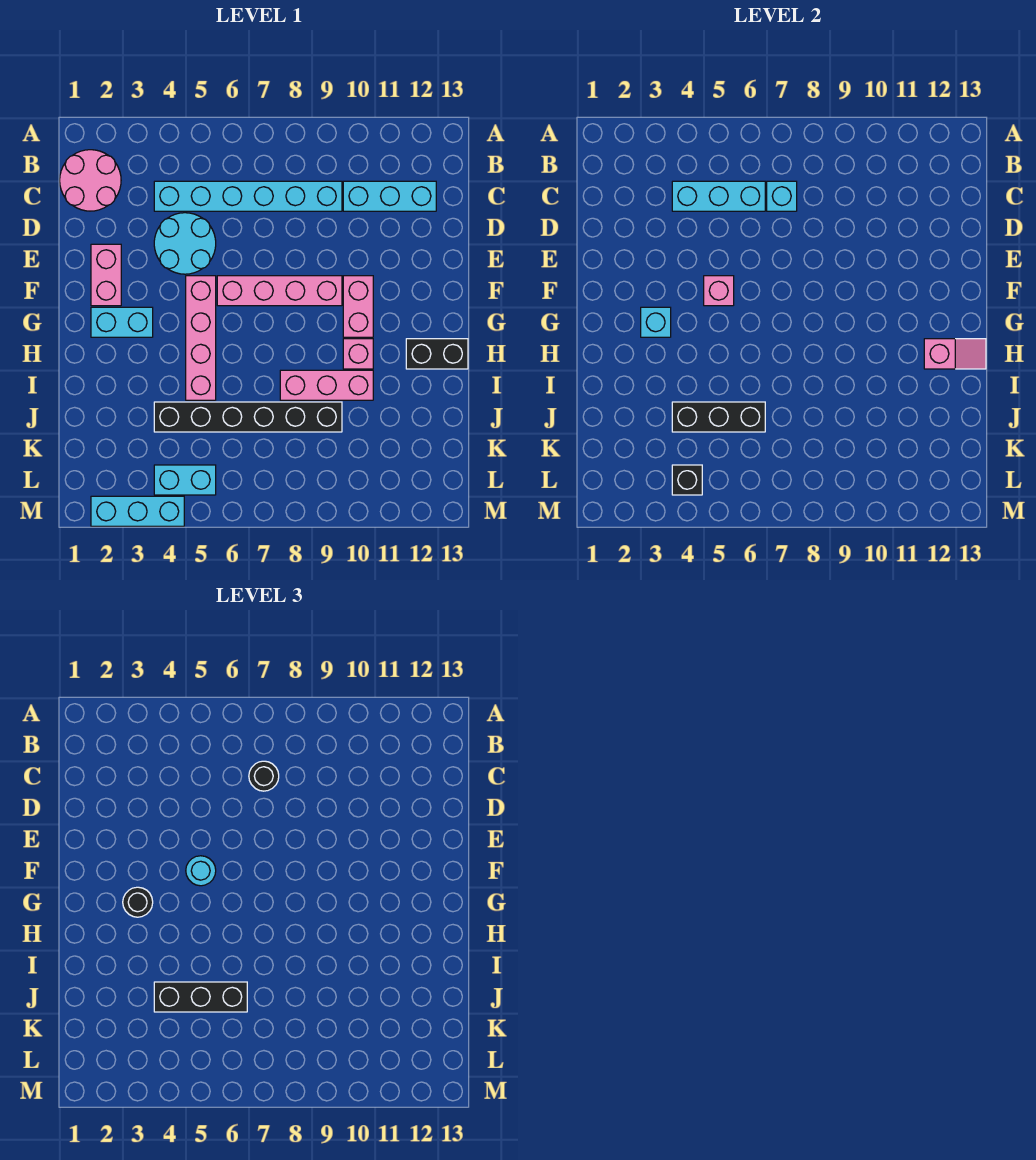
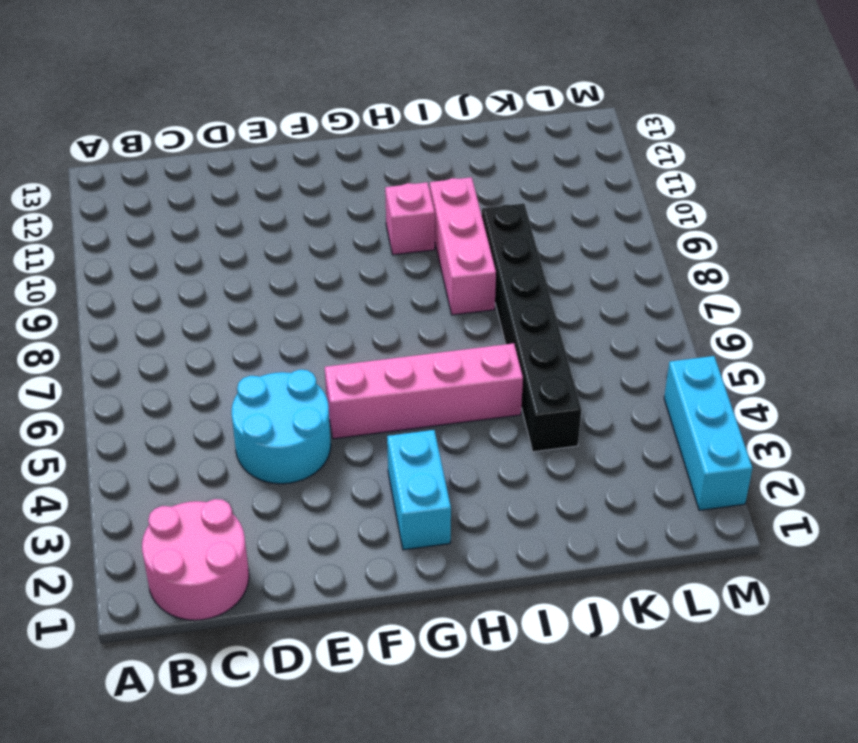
none -> cyan 1x6 brick [154,181,342,211]
none -> cyan 1x3 brick [343,181,436,211]
none -> pink 1x2 brick [91,244,121,306]

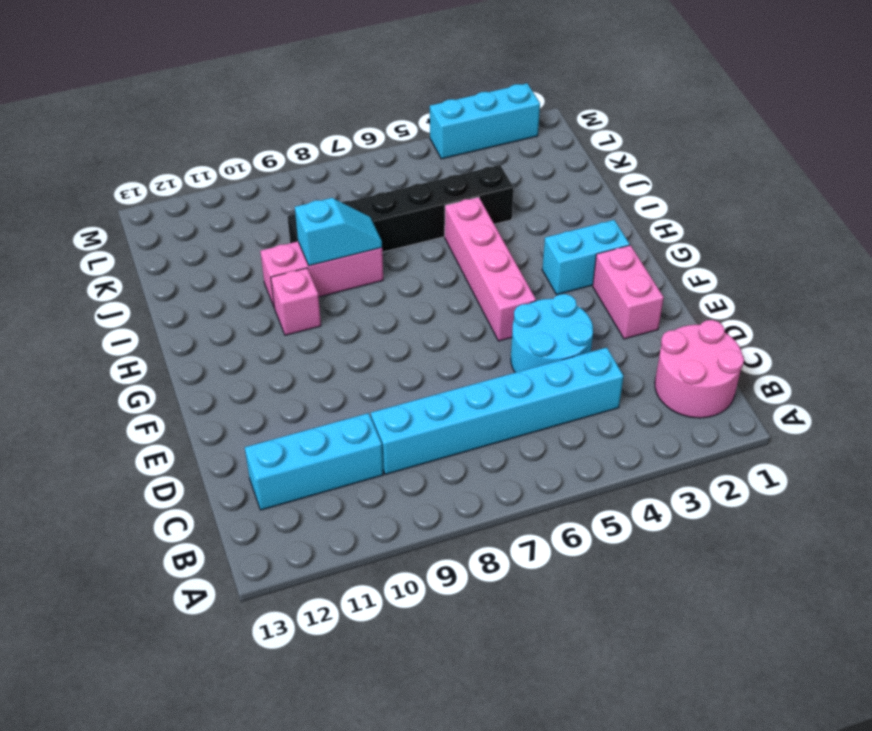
cyan 1x2 slope [295,198,382,266] -> none
none -> pink 1x4 brick [217,276,342,306]
none -> pink 1x2 brick [343,276,373,337]
none -> black 1x2 brick [406,339,468,369]

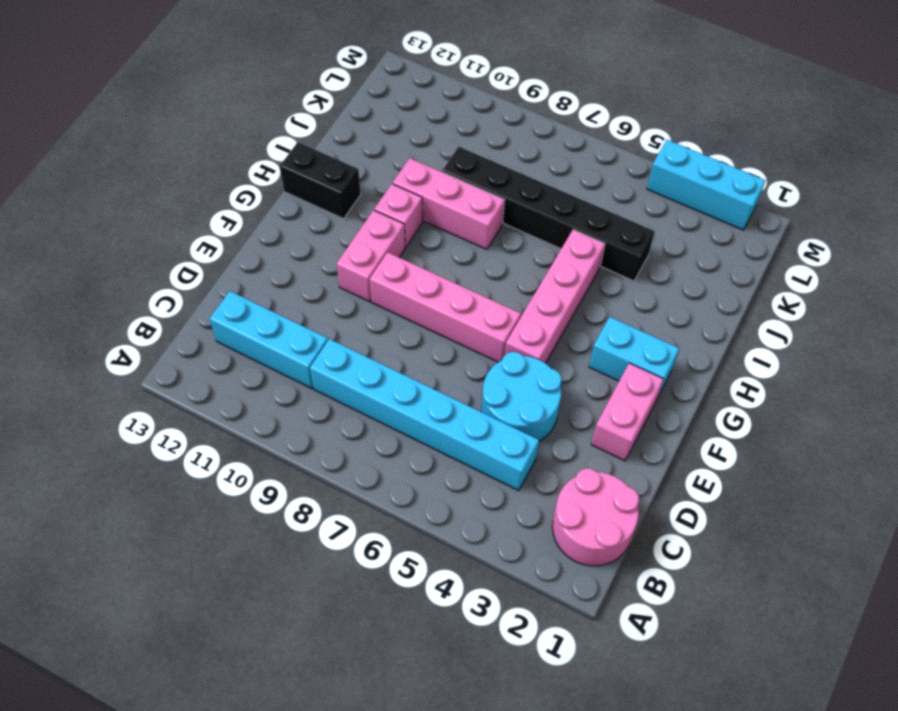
none -> cyan 1x2 brick [154,465,216,495]
none -> cyan 1x3 brick [672,181,765,211]
none -> cyan 1x1 brick [767,181,797,211]

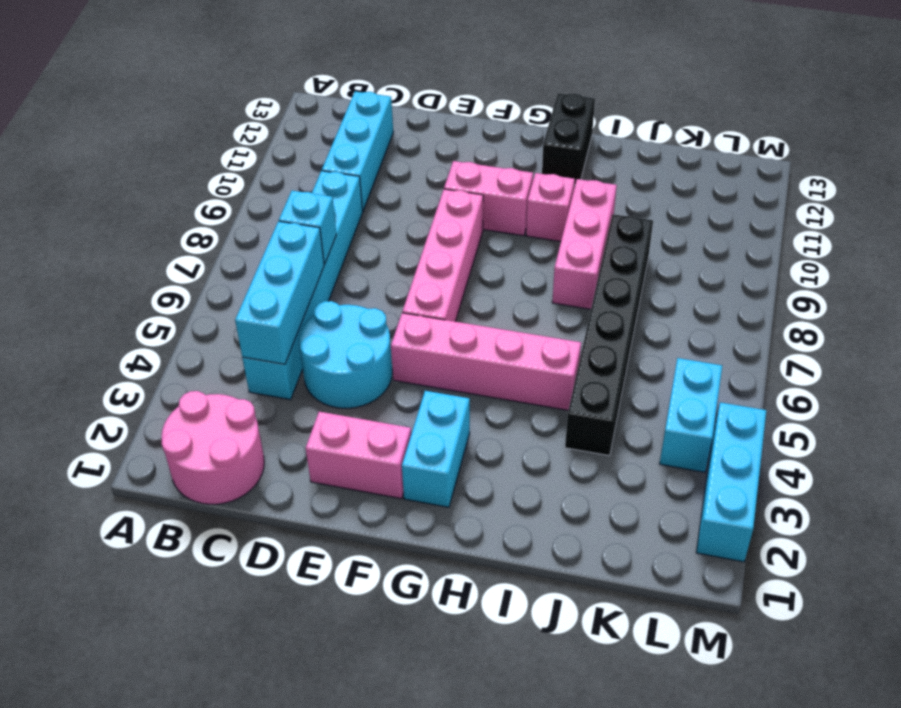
none -> pink 1x1 brick [704,276,734,306]
none -> cyan 1x1 brick [641,307,671,337]
none -> pink 1x2 slope [924,339,986,369]

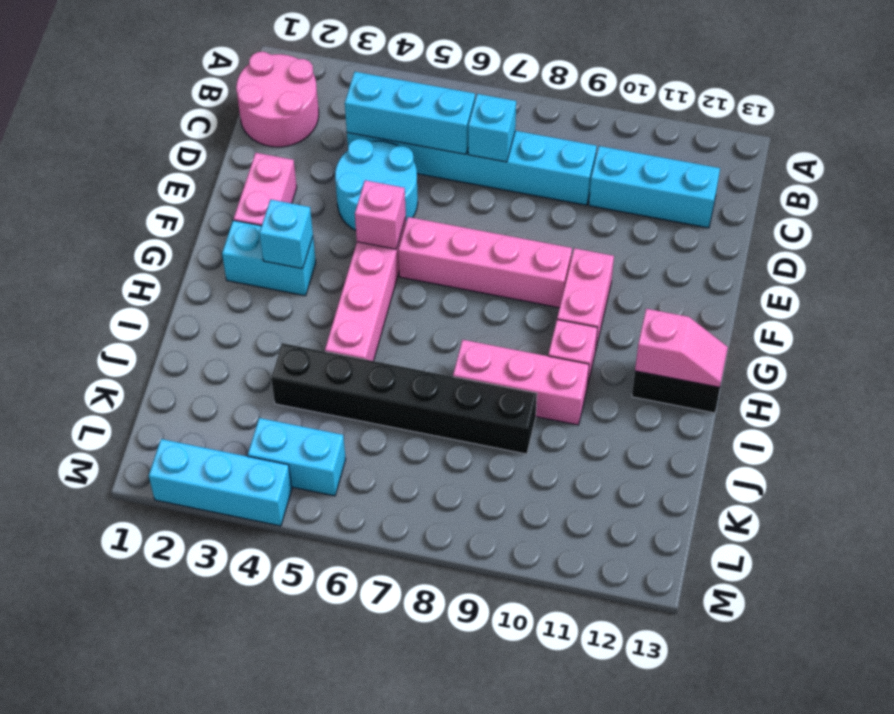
none -> black 1x3 brick [672,402,765,432]
none -> black 1x1 brick [672,465,702,495]
none -> black 1x1 round brick [249,761,279,791]

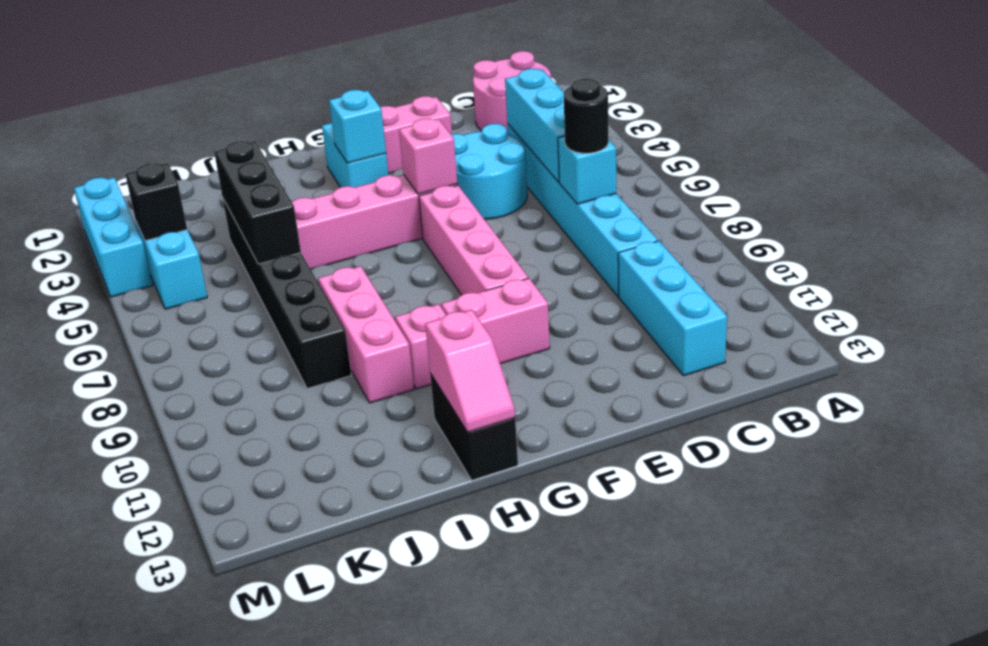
none -> cyan 1x1 round brick [186,856,216,886]
none -> black 1x1 round brick [123,887,153,917]
none -> black 1x3 brick [154,982,247,1012]

